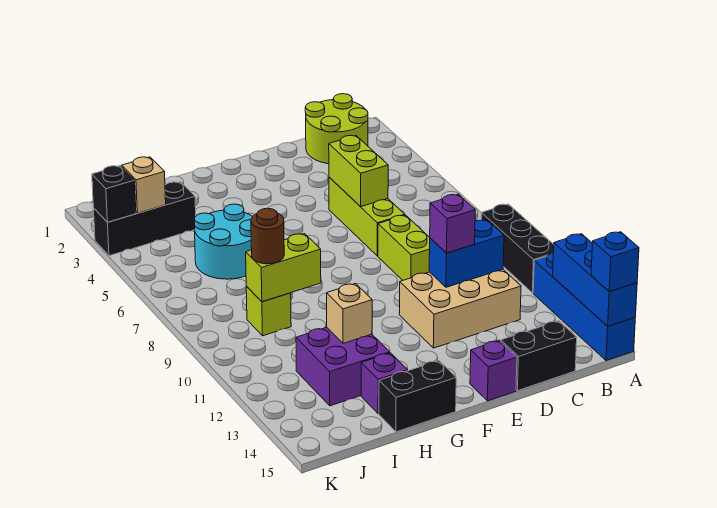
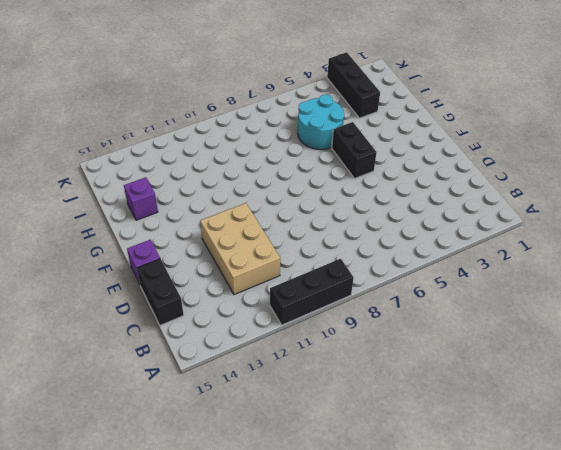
black 1x2 brick [332,122,377,179] -> black 1x2 brick moved to [379,361,456,432]
none -> blue 1x4 brick [533,253,635,361]
none -> lime 2x2 round brick [305,94,368,164]
none -> lime 1x3 brick [329,177,405,256]

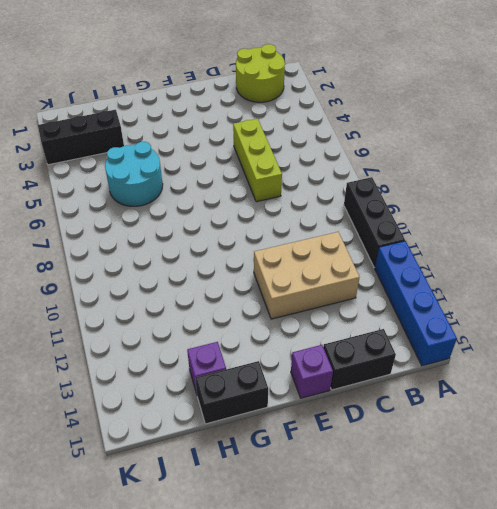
none -> lime 1x2 brick [378,215,430,280]
none -> purple 2x2 brick [296,327,390,406]
none -> lime 1x1 brick [246,286,291,336]

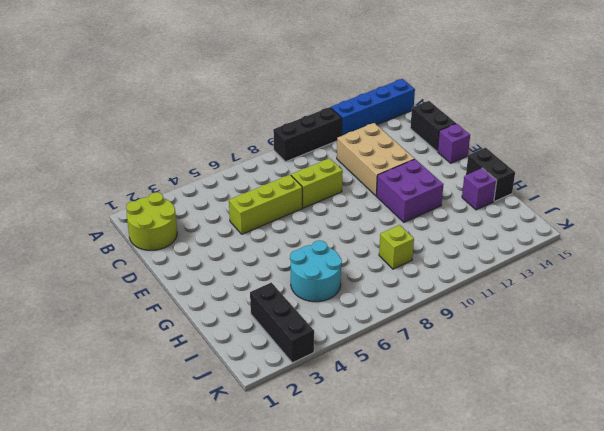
purple 2x2 brick [376,159,444,222] -> purple 2x2 brick moved to [296,327,390,406]
none -> blue 1x3 brick [553,234,637,326]
none -> blue 1x2 brick [429,220,504,287]
none -> lime 1x2 brick [329,135,388,207]

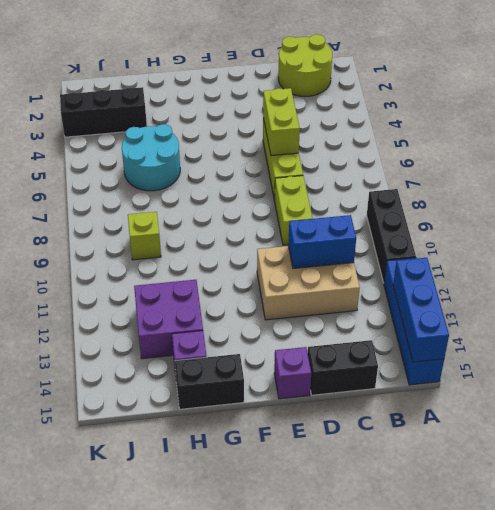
none -> lime 1x2 brick [246,234,321,302]
none -> tan 1x1 brick [327,284,372,343]
none -> tan 1x1 brick [122,157,166,213]

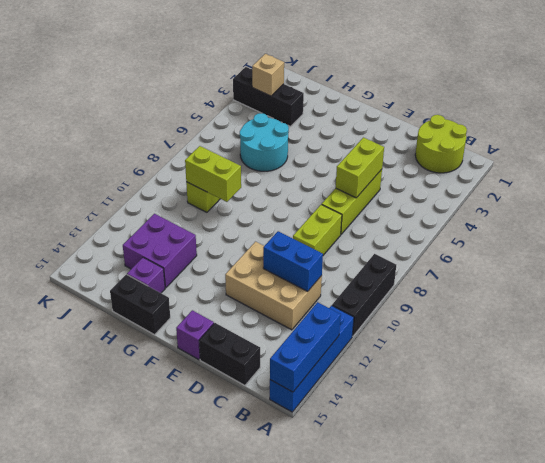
none -> tan 1x1 brick [327,284,372,343]
none -> black 1x1 brick [92,166,136,222]
none -> blue 1x1 brick [591,232,639,291]

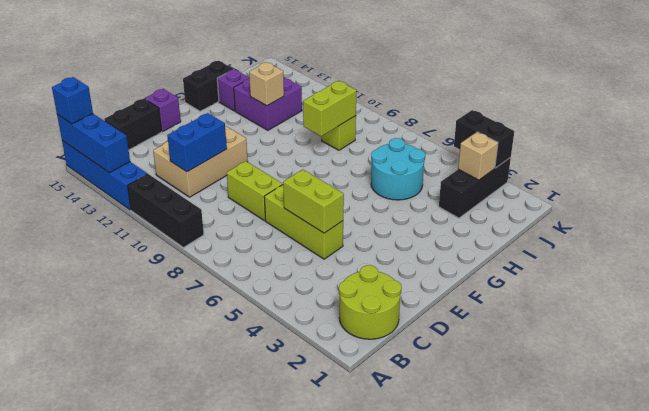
black 1x2 brick [454,110,514,168] -> black 1x1 brick [92,166,136,222]
none -> purple 1x1 brick [430,194,475,253]
none -> brown 1x1 round brick [251,208,284,264]

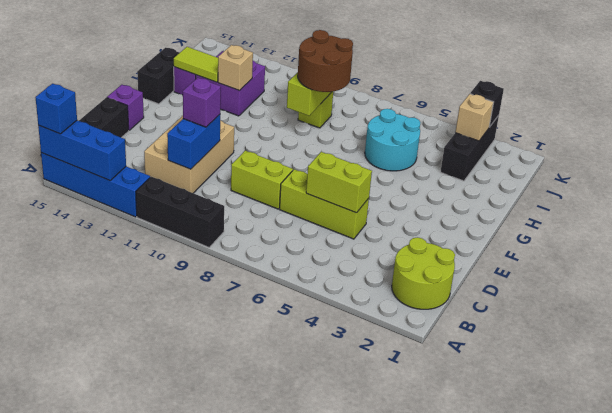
brown 2x2 round brick [298,30,353,92] -> brown 1x1 round brick [251,208,284,264]
lime 1x2 tile [174,47,218,82] -> none

